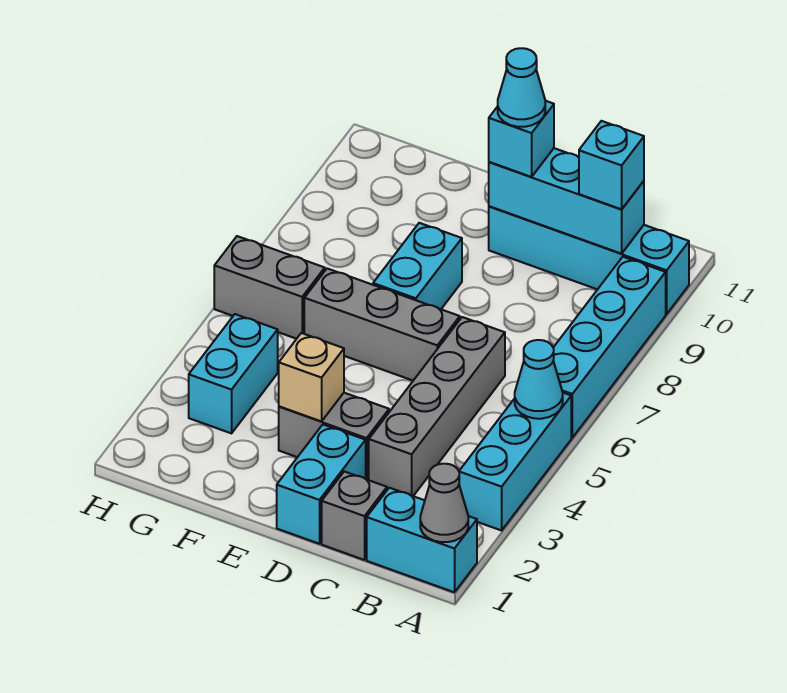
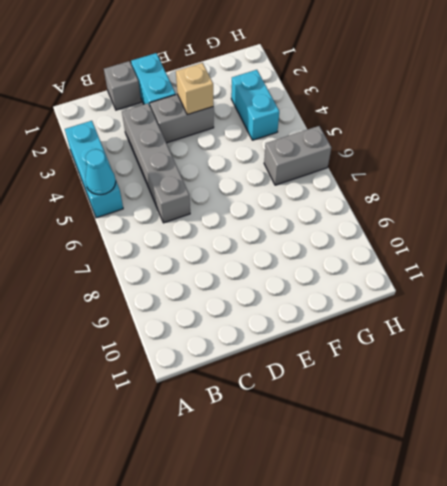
none -> cyan 1x2 brick [367,488,477,592]
none -> cyan 1x4 brick [553,257,666,438]
none -> cyan 1x4 brick [489,206,689,314]

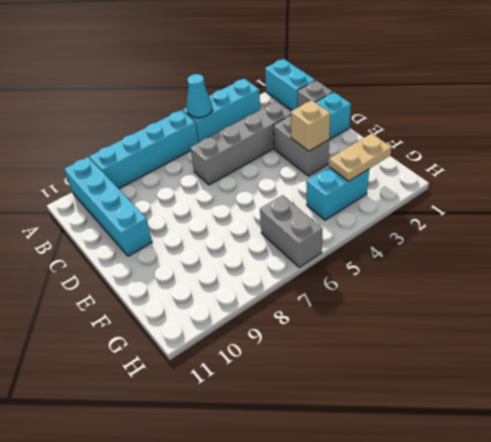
tan 1x2 plate [329,133,392,181] -> none
none -> grey 1x3 brick [304,269,460,380]
none -> cyan 1x2 brick [373,223,462,309]
none -> grey 1x1 cone [420,464,468,542]

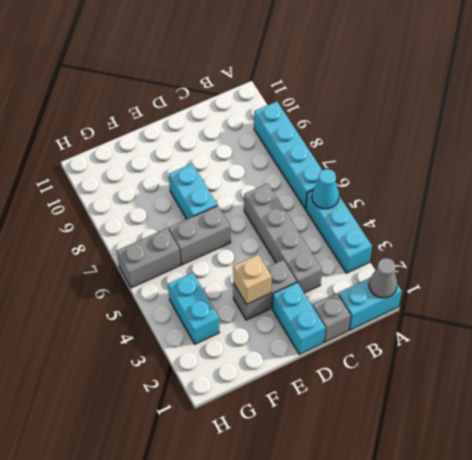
grey 1x2 brick [169,206,231,265] -> grey 1x3 brick [304,269,460,380]
none -> cyan 1x4 brick [489,206,689,314]
none -> cyan 1x3 brick [489,148,644,254]
none -> cyan 1x1 brick [579,121,644,209]

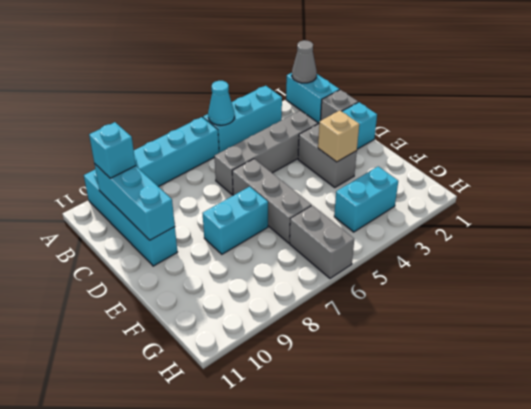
none -> cyan 1x1 brick [489,101,554,177]
none -> cyan 1x1 cone [498,48,545,127]

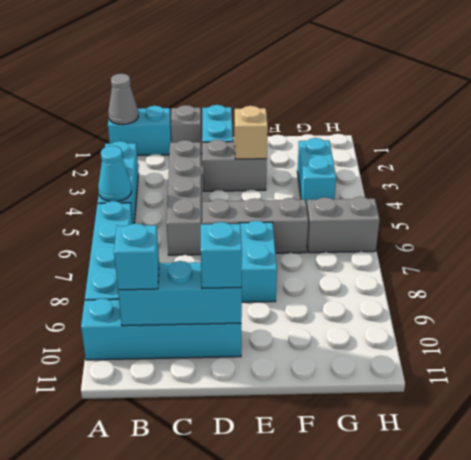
none -> cyan 1x1 cone [498,48,545,127]

